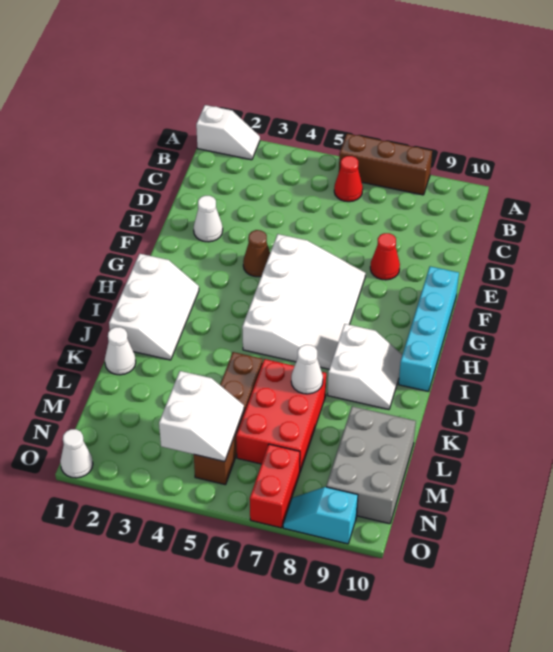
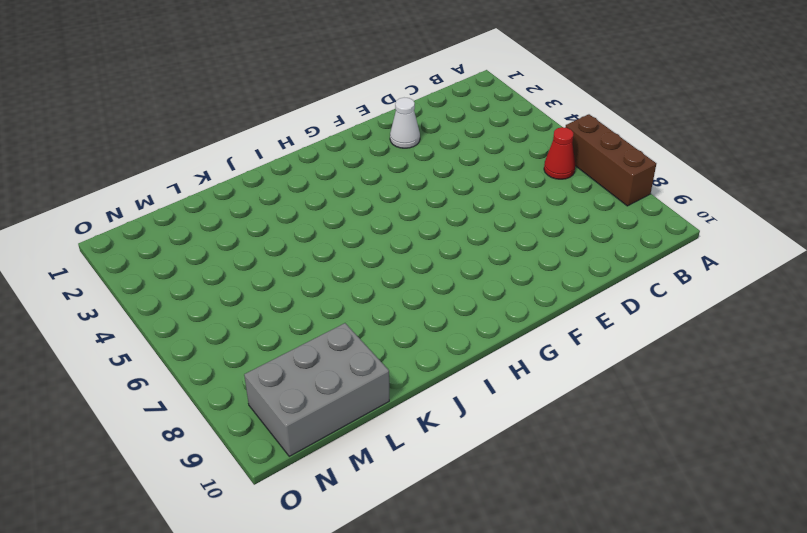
none -> white 1x2 slope [196,105,260,160]
none -> red 1x1 cone [370,233,400,280]
none -> brown 1x1 cone [243,230,270,277]

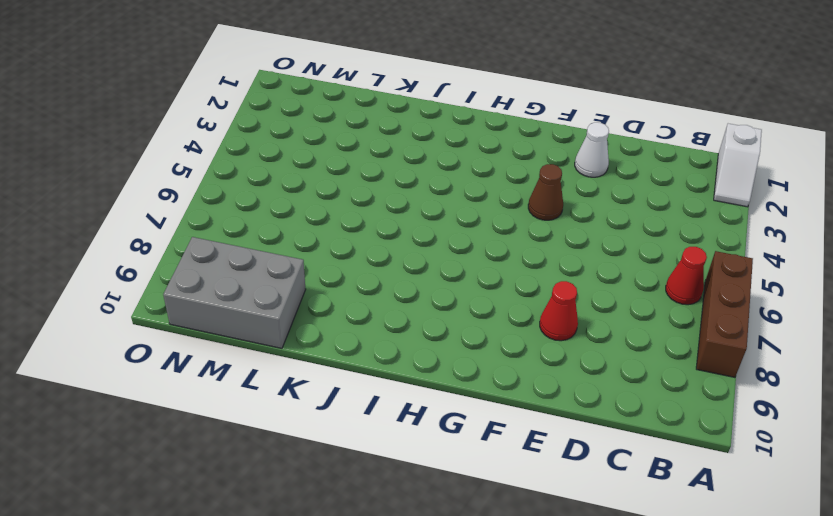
none -> white 3x4 slope [242,234,366,369]
none -> cyan 1x4 brick [399,266,459,391]
none -> white 2x3 slope [109,254,199,360]

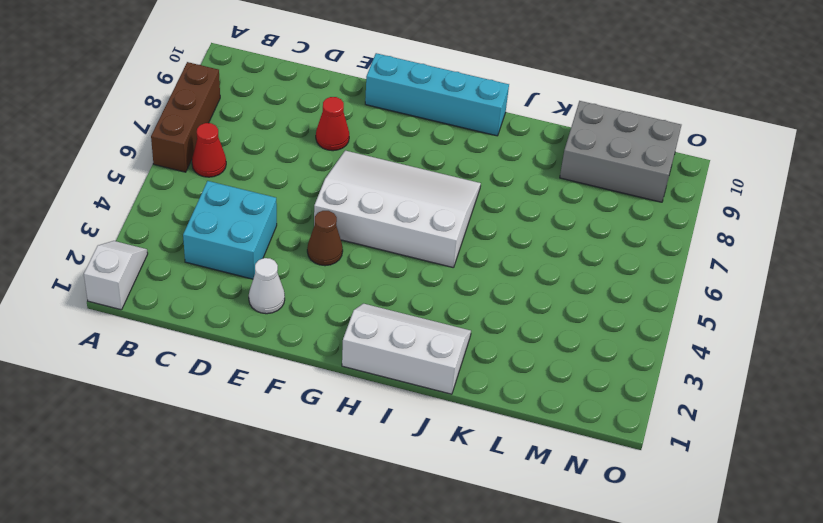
cyan 2x2 brick [183,181,277,279] -> none
none -> white 2x2 slope [328,324,402,409]
none -> white 1x1 cone [105,327,136,375]
none -> brown 1x4 brick [194,352,263,485]

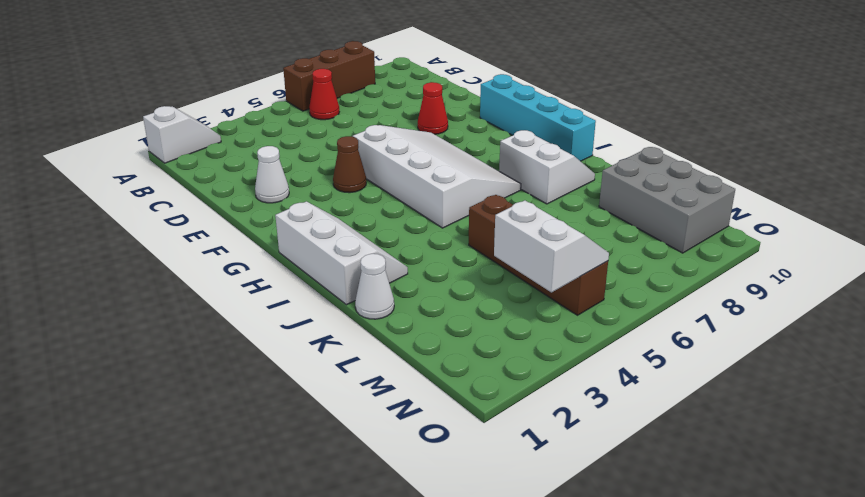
none -> red 2x3 brick [236,359,326,472]
none -> red 1x2 brick [250,444,300,528]
none -> white 1x1 cone [60,429,93,478]

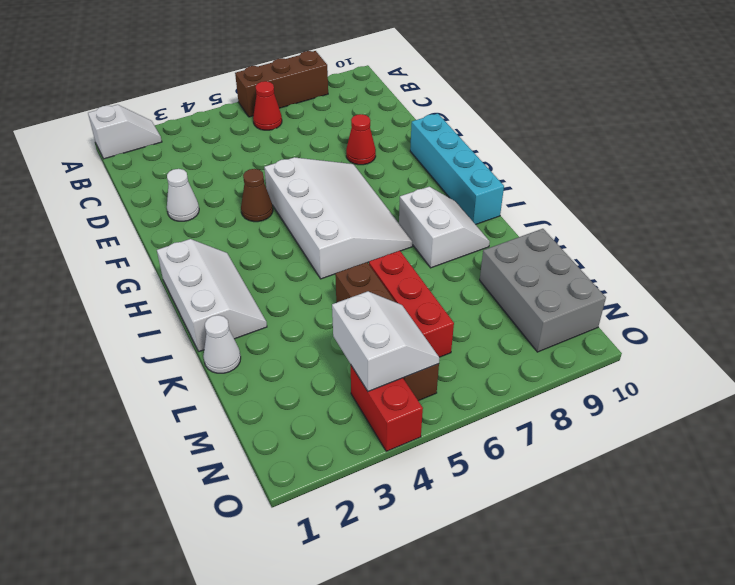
red 1x3 brick [369,251,454,357] -> red 2x3 brick [236,359,326,472]
red 1x2 brick [351,366,423,451] -> red 1x2 brick moved to [250,444,300,528]
none -> white 1x1 cone [60,429,93,478]
none -> cyan 1x2 slope [283,487,358,544]
none -> white 1x1 cone [291,345,323,394]

